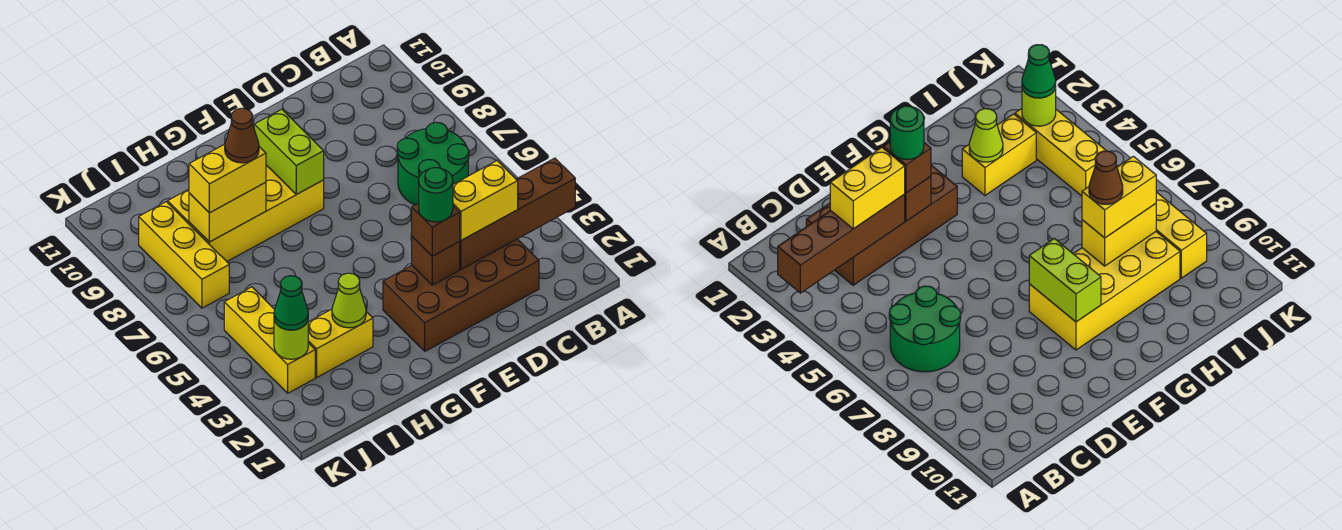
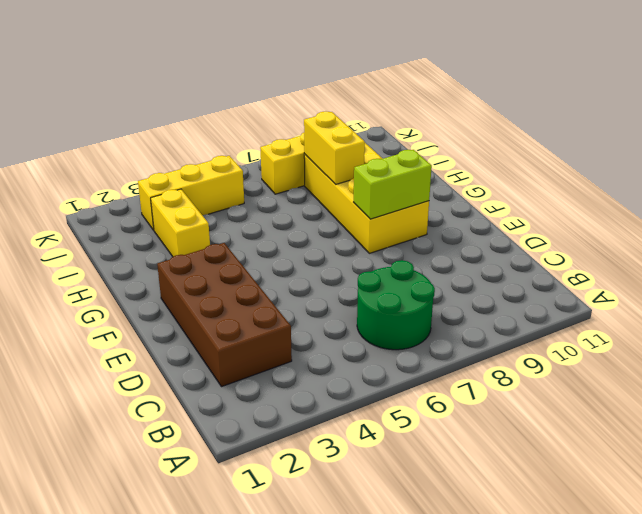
none -> brown 1x4 brick [459,158,575,269]
none -> brown 1x1 brick [412,237,460,285]
none -> lime 1x1 cone [332,273,366,328]

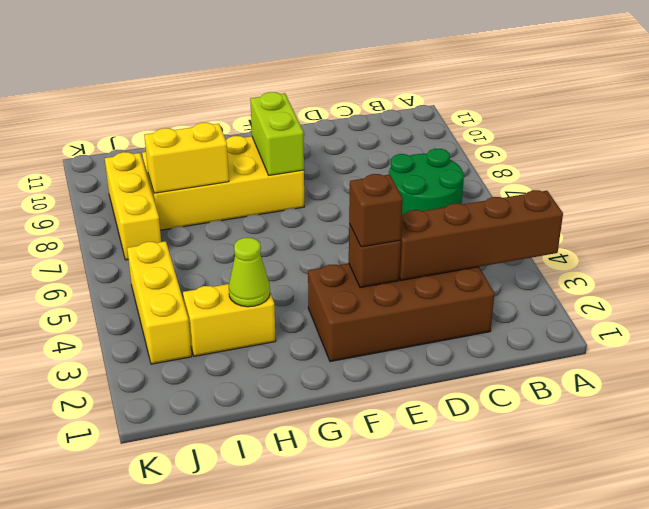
none -> lime 1x1 round brick [274,320,308,359]
none -> yellow 1x2 brick [453,161,518,240]
none -> yellow 1x2 brick [189,144,266,213]

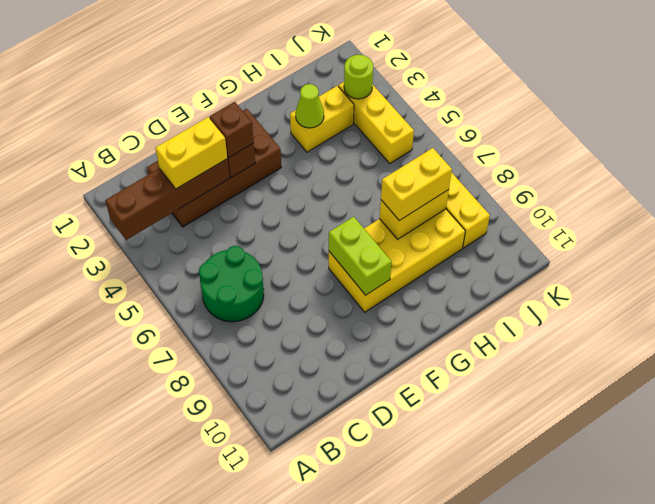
none -> green 1x1 cone [274,276,308,330]
none -> green 1x1 round brick [419,167,453,222]
none -> brown 1x1 cone [225,108,259,163]

